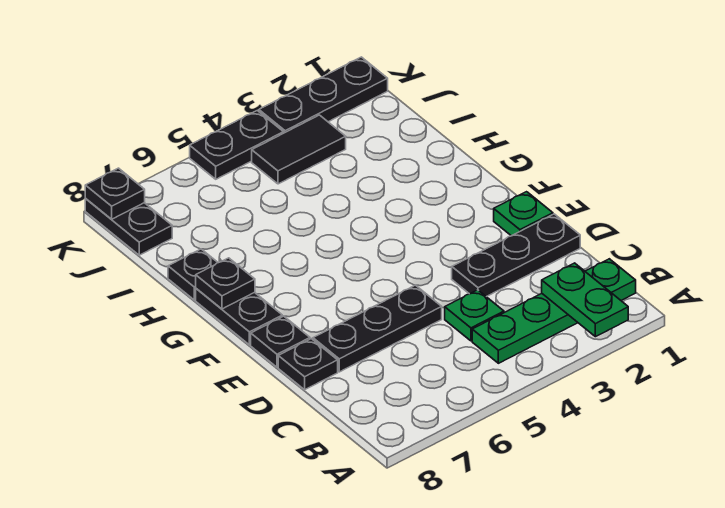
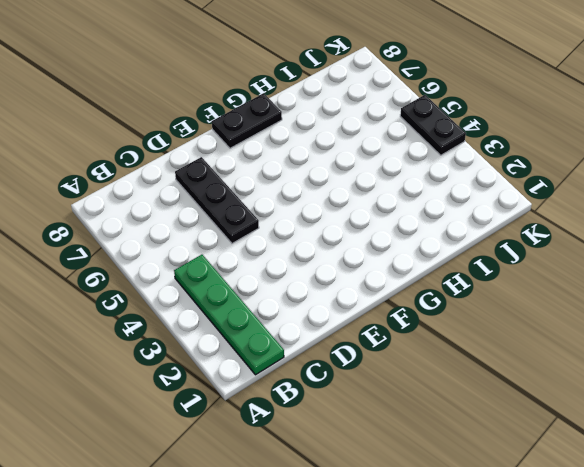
none -> green 1x1 plate [445,290,504,341]
none -> black 1x3 plate [452,214,580,297]
none -> black 1x1 plate [278,339,338,390]

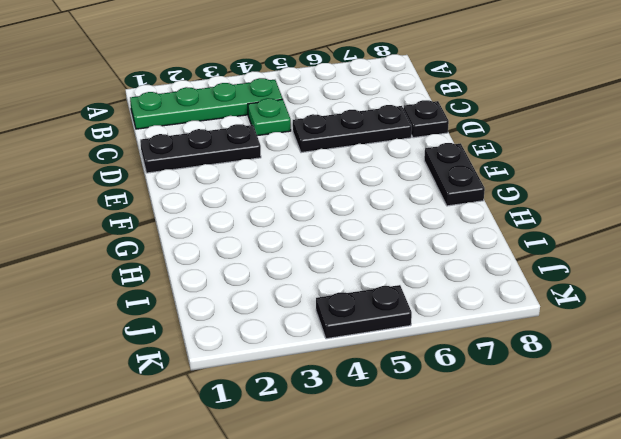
none -> green 1x1 plate [494,192,553,236]
none -> black 1x1 plate [251,316,310,367]
none -> black 1x1 plate [168,249,218,300]

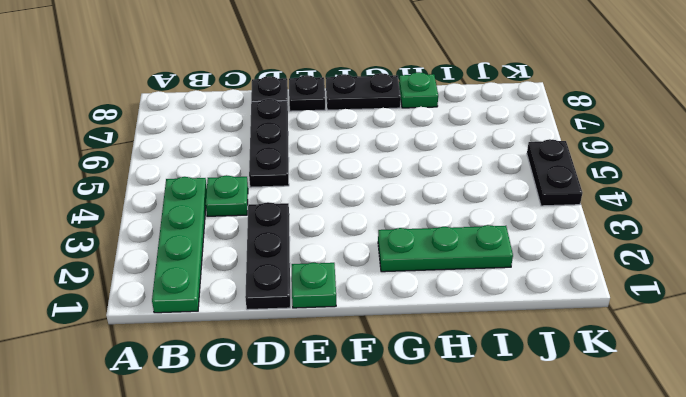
green 1x3 plate [378,225,513,272] -> none
green 1x1 plate [399,72,438,108] -> black 1x1 plate [168,249,218,300]
none -> black 1x2 tile [252,115,346,184]
none -> black 1x2 plate [85,199,172,255]
none -> black 1x3 plate [259,57,388,133]

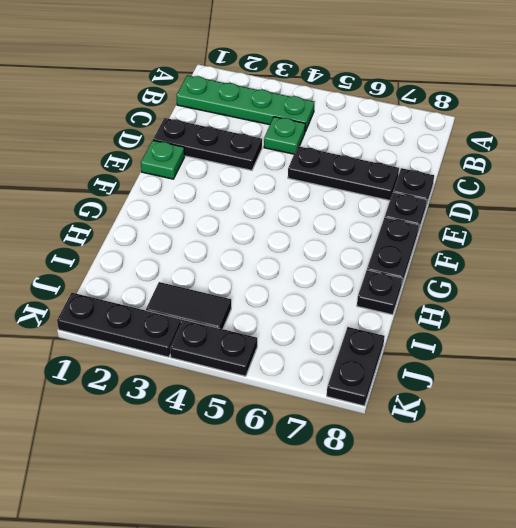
none -> green 1x2 plate [542,263,628,337]
none -> black 1x1 plate [196,258,255,309]
none -> black 1x1 plate [85,168,145,219]

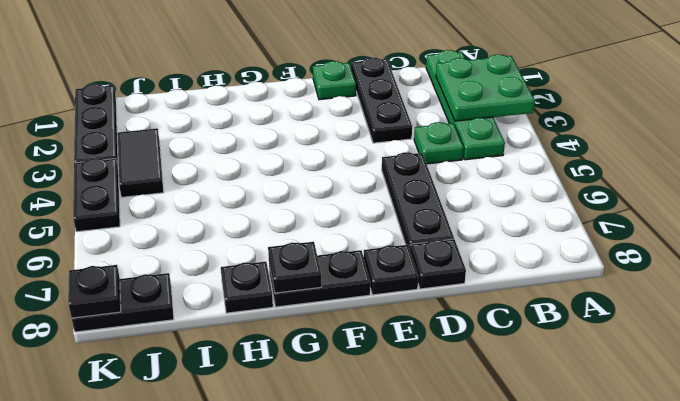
green 2x2 plate [436,54,535,121] -> green 1x2 plate [542,263,628,337]

